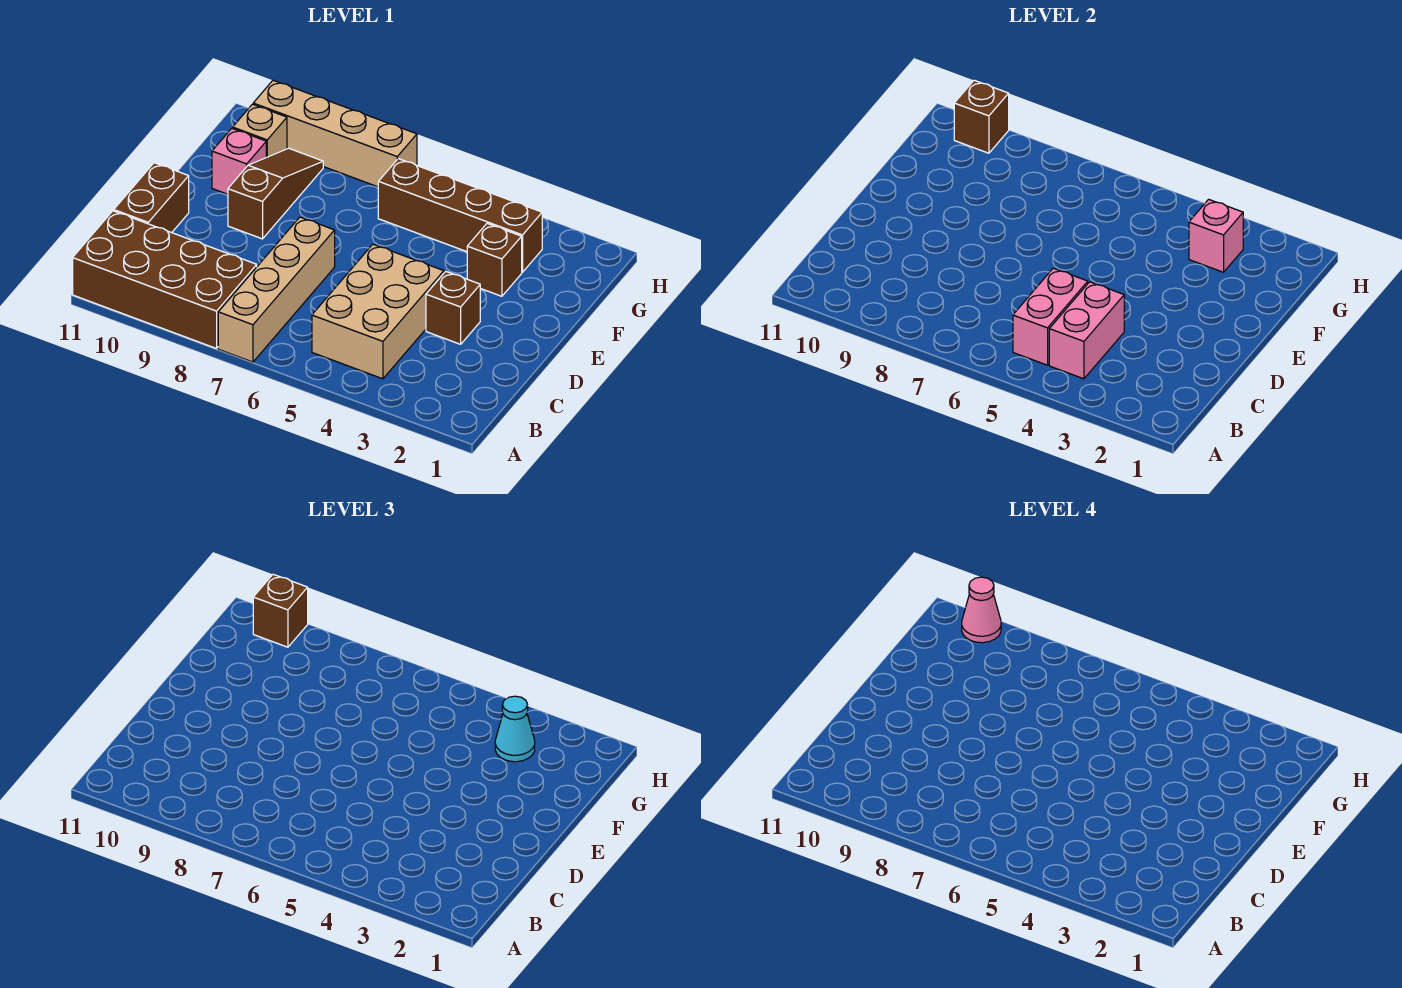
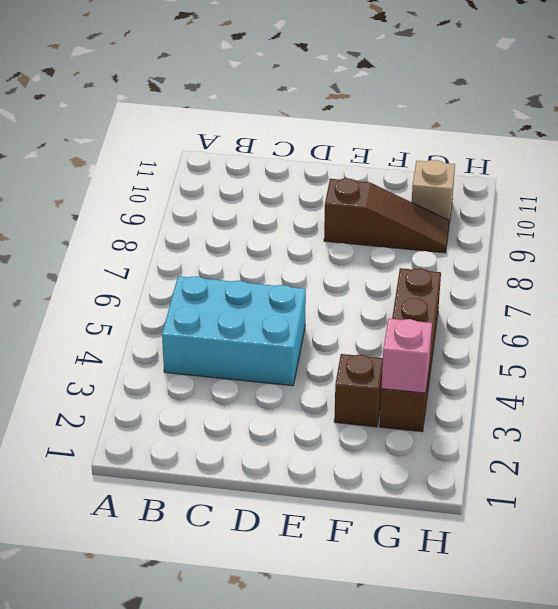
cyan 2x3 brick [162,276,306,386] -> tan 2x3 brick [312,244,444,379]
none -> tan 1x4 brick [218,217,335,362]
none -> brown 2x4 brick [73,211,257,349]
none -> brown 1x2 brick [114,163,189,233]

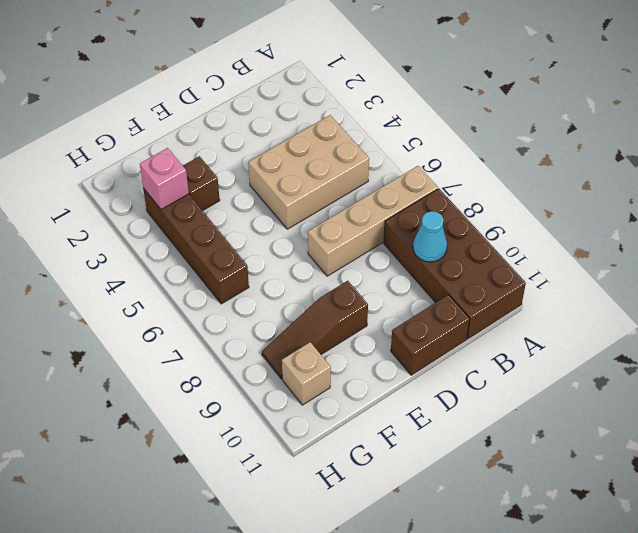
cyan 1x1 cone [413,211,447,262] -> cyan 1x1 cone moved to [495,696,535,762]
none -> brown 1x1 brick [426,272,480,344]
none -> pink 1x1 brick [212,128,266,194]
none -> tan 1x4 brick [253,80,417,187]

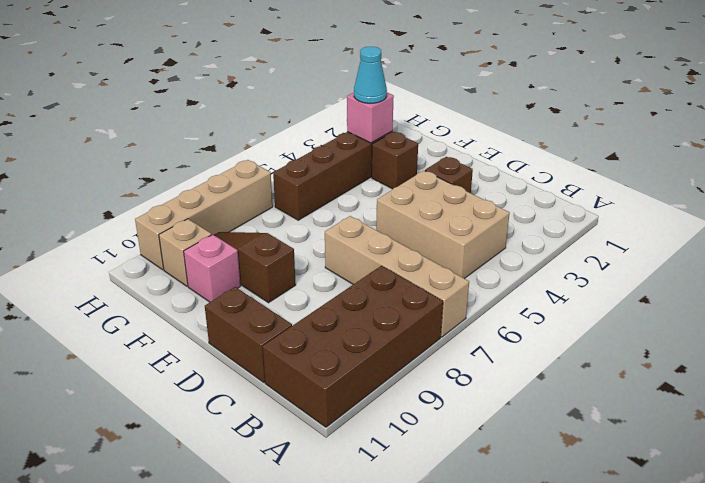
none -> pink 1x2 brick [1049,282,1124,379]
none -> pink 1x2 brick [1013,268,1088,365]
none -> brown 1x1 brick [954,80,1009,153]

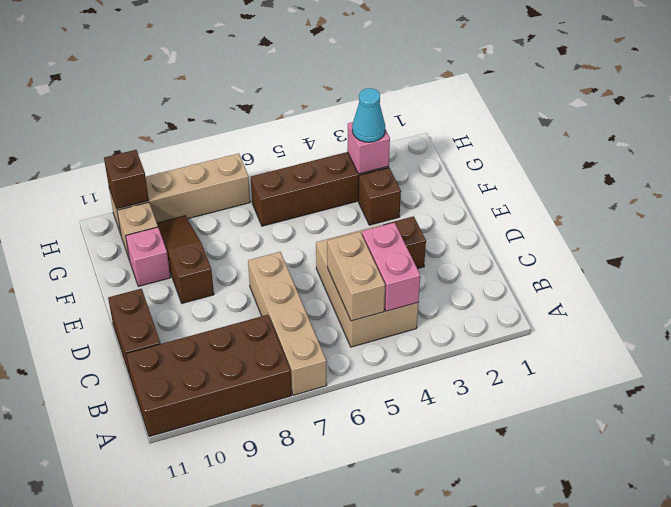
tan 1x2 brick [327,232,385,321] -> pink 1x2 brick [1013,268,1088,365]
none -> brown 1x1 brick [253,574,308,647]
none -> pink 1x1 cone [962,577,1001,643]

